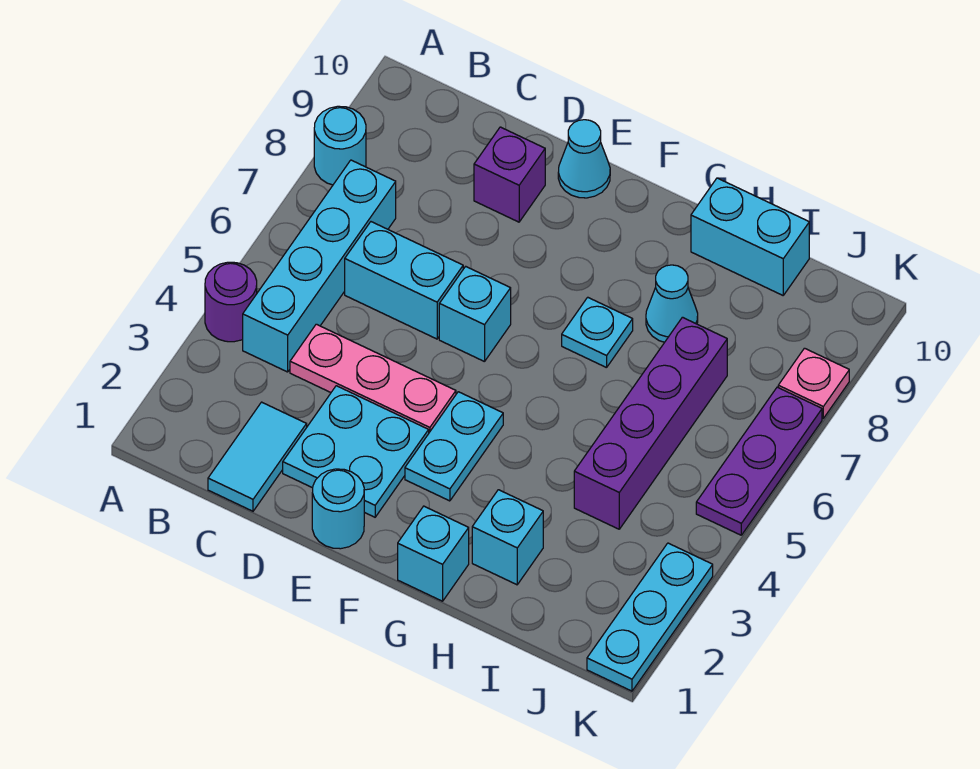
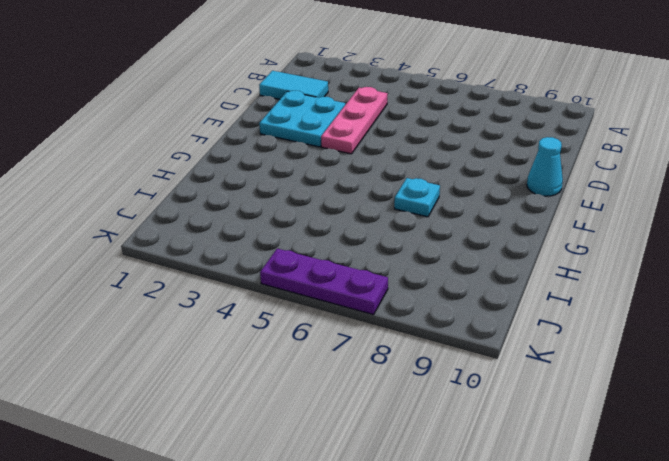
none -> purple 1x1 round brick [205,262,257,342]
none -> cyan 1x1 round brick [314,106,366,185]
none -> cyan 1x4 brick [243,160,396,372]

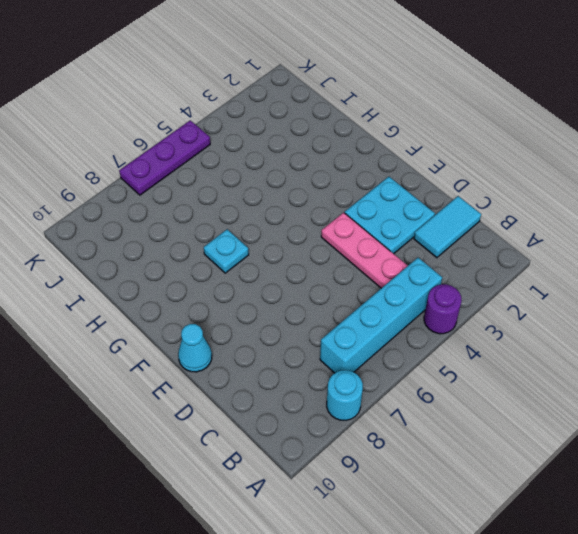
none -> cyan 1x2 brick [345,222,463,339]
none -> purple 1x1 brick [474,127,545,222]
none -> cyan 1x1 round brick [312,469,364,549]

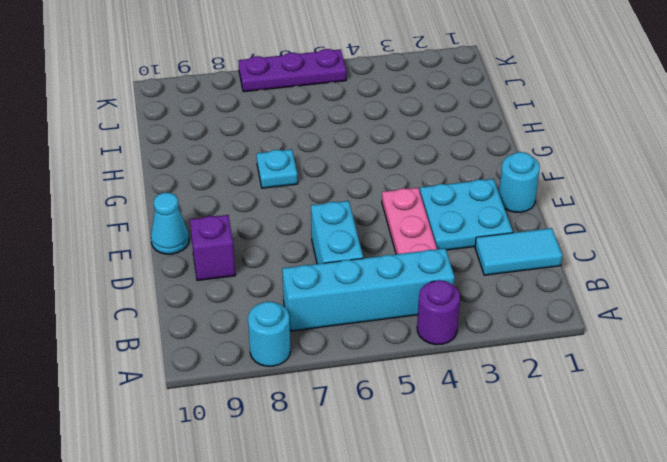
none -> cyan 1x1 brick [439,266,511,362]
none -> cyan 1x2 plate [405,392,503,501]
none -> cyan 1x1 brick [398,506,469,601]

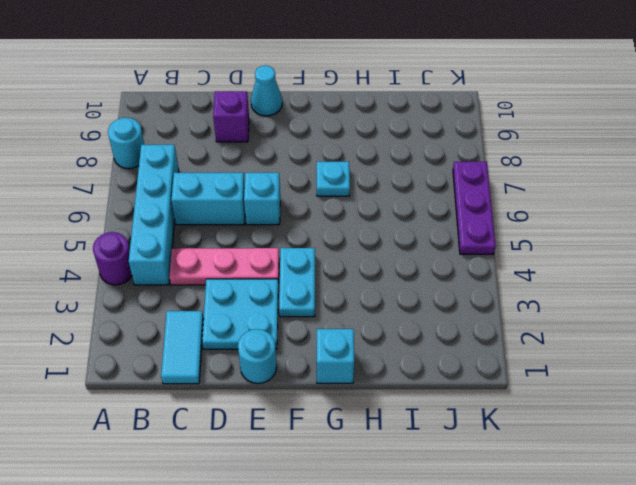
none -> cyan 1x1 brick [472,490,543,585]
none -> cyan 1x1 cone [646,265,698,342]
none -> cyan 1x2 brick [691,178,809,295]

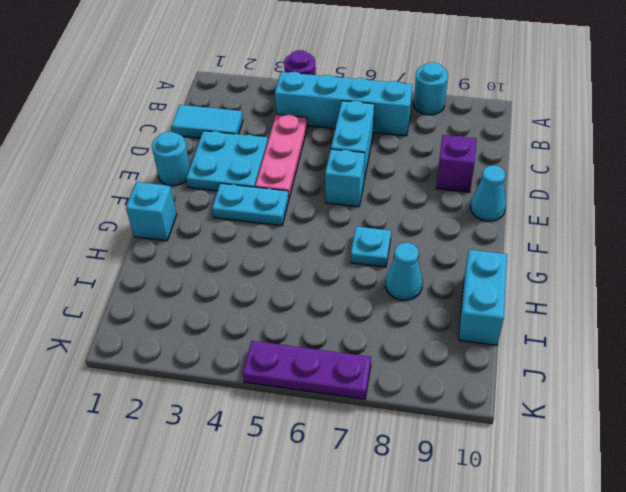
none -> cyan 1x1 brick [472,490,543,585]
none -> purple 1x4 brick [574,317,727,529]
none -> cyan 1x3 plate [587,543,713,691]

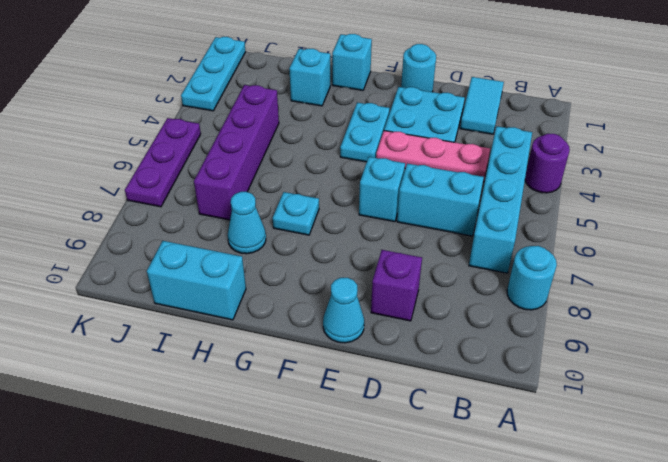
none -> pink 1x1 plate [778,348,849,418]

